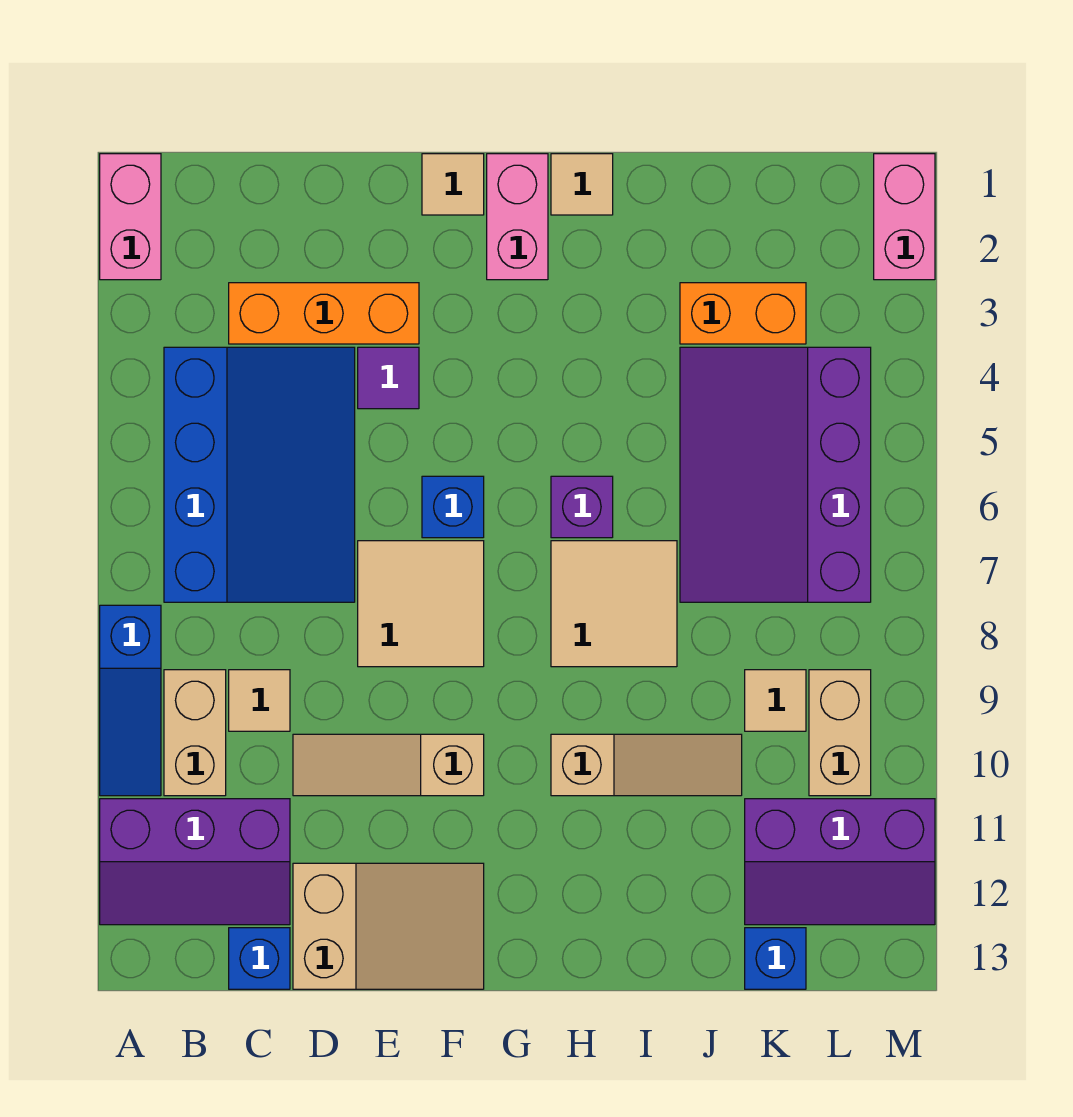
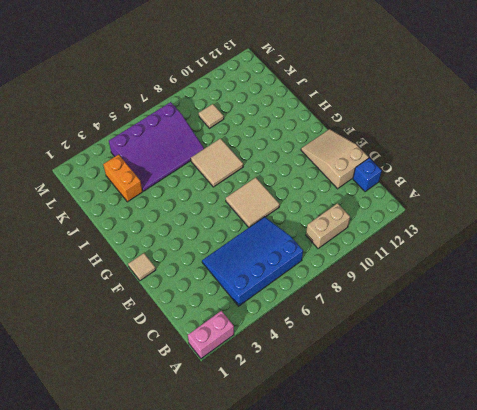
none -> blue 1x3 slope [100,605,161,796]
none -> purple 2x3 slope [100,799,290,925]
none -> orange 1x3 brick [229,283,419,344]

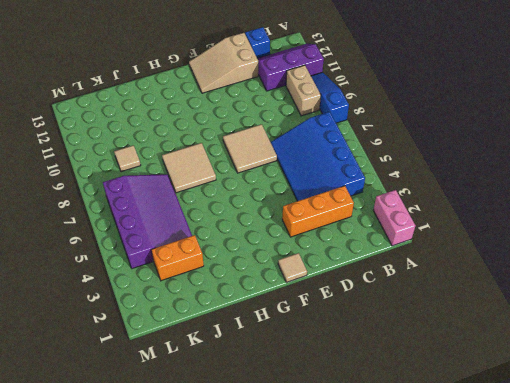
none -> tan 1x1 tile [229,670,290,731]
none -> tan 1x3 slope [293,734,484,796]
none -> purple 1x1 tile [358,347,419,409]

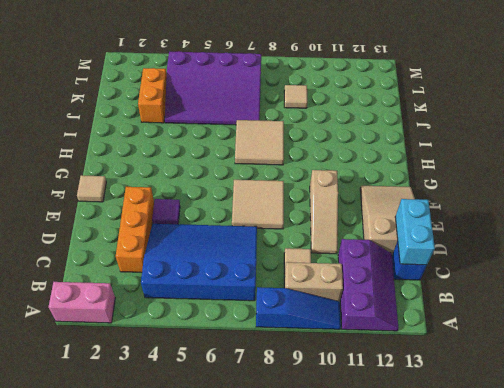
cyan 1x2 brick [395,199,435,265] -> none
none -> blue 1x1 brick [422,476,484,538]
none -> pink 1x2 brick [487,154,548,280]
none -> tan 1x1 tile [551,154,613,215]

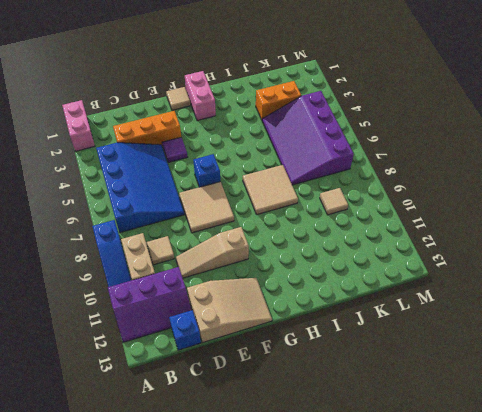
none -> tan 1x1 tile [551,154,613,215]
none -> purple 1x1 brick [551,476,613,538]
none -> tan 1x3 slope [551,734,742,796]

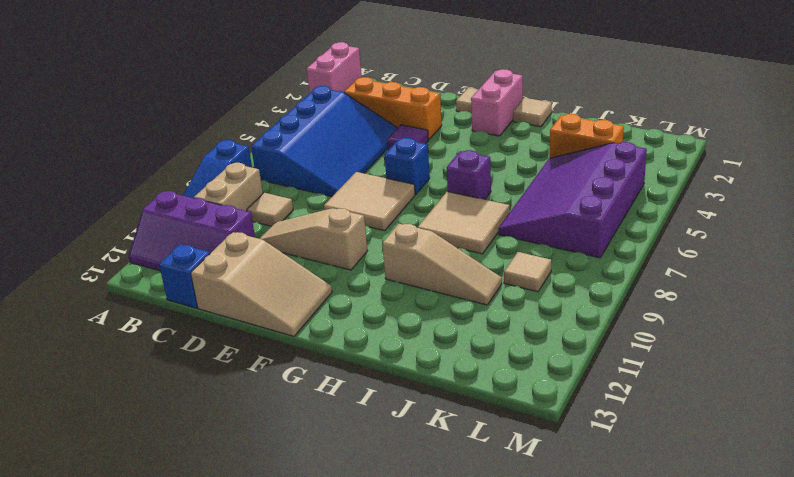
none -> purple 2x3 slope [745,799,935,925]
none -> blue 1x1 brick [745,928,806,989]
none -> tan 1x2 brick [809,670,871,796]

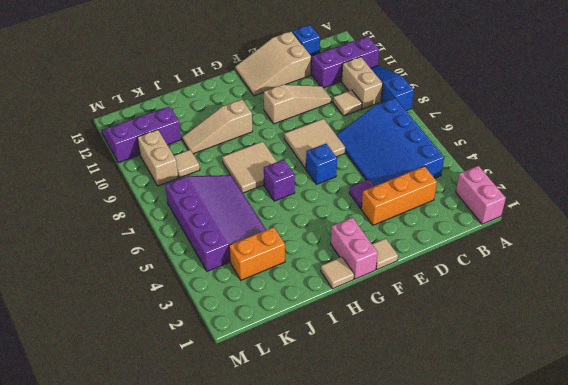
none -> blue 1x1 brick [745,928,806,989]
none -> pink 1x2 brick [874,154,935,280]

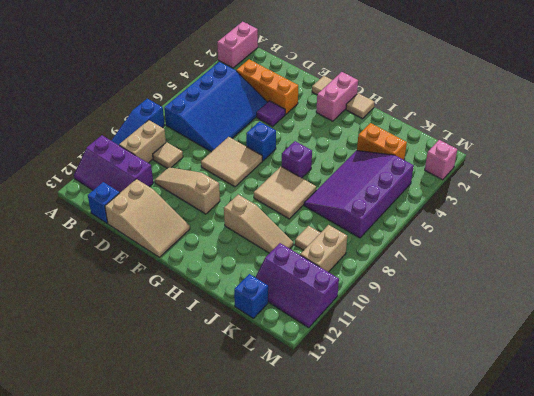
pink 1x1 brick [425,140,457,180] -> pink 1x2 brick [874,154,935,280]

